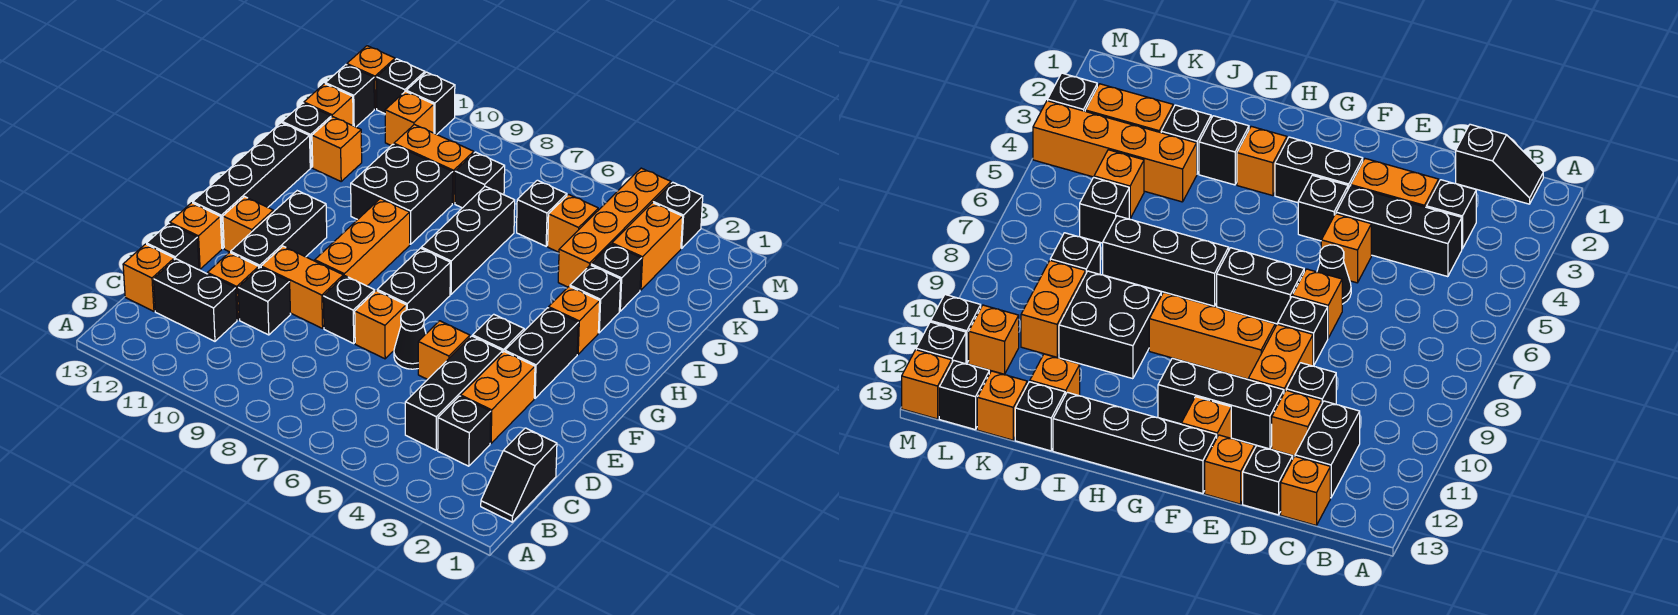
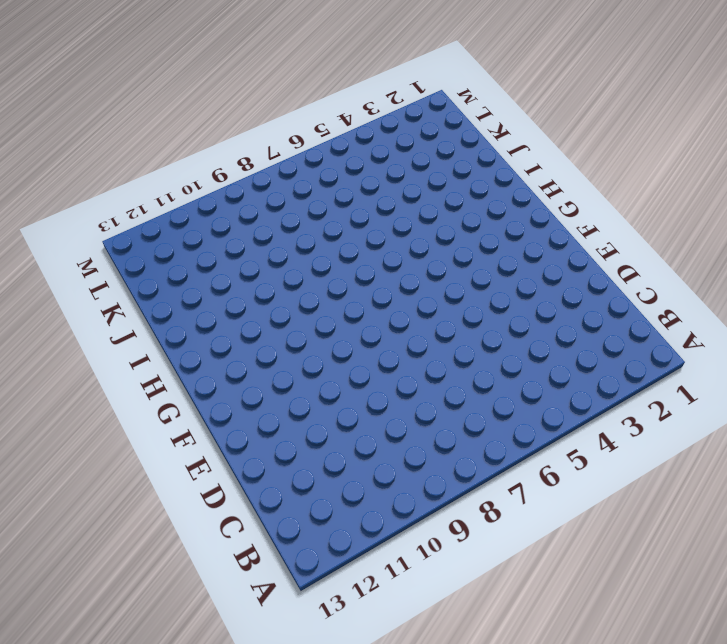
none -> black 1x2 slope [481,428,557,522]
none -> black 1x1 brick [438,396,491,466]
none -> black 1x3 brick [405,336,502,450]
none -> black 1x2 brick [154,259,237,341]

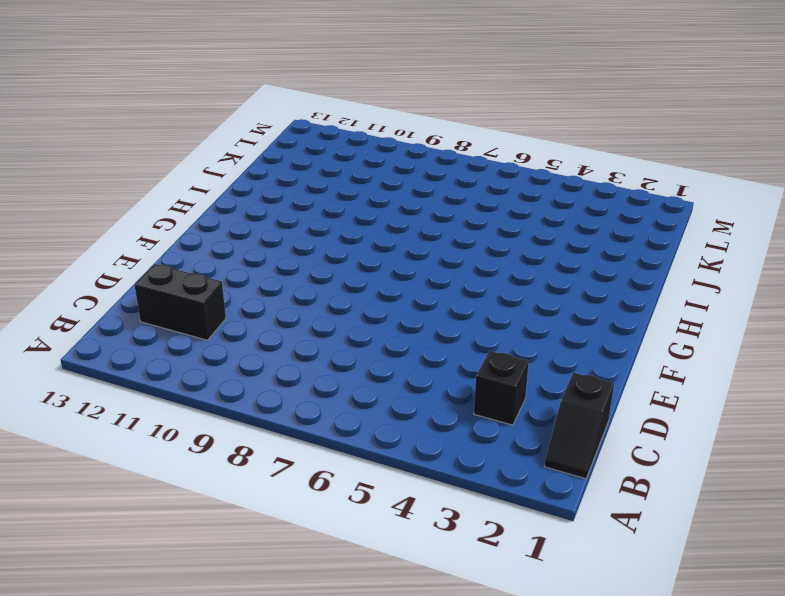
none -> black 1x3 brick [405,336,502,450]
none -> orange 1x1 brick [123,244,174,311]
none -> orange 1x2 brick [461,352,535,443]
none -> black 1x1 brick [238,267,291,335]

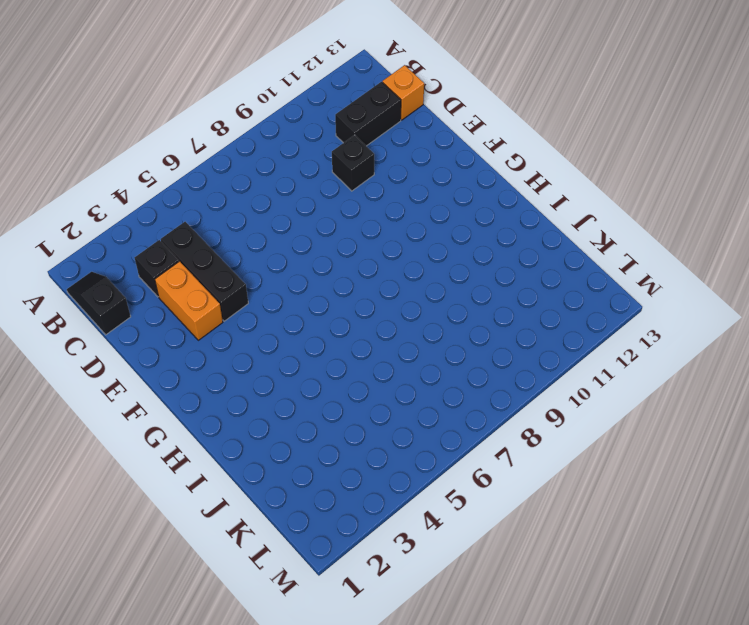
none -> orange 1x1 brick [208,253,259,320]
none -> black 1x1 brick [147,223,199,270]
none -> orange 1x1 brick [418,321,470,379]
none -> black 1x1 cone [394,309,426,369]

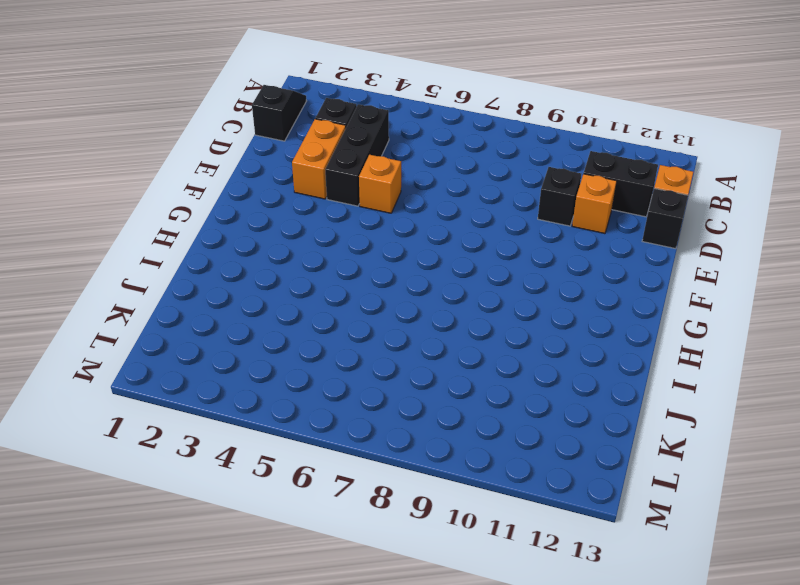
none -> black 1x1 cone [394,309,426,369]
none -> orange 1x1 brick [355,291,406,359]
none -> black 1x1 brick [323,276,375,343]
none -> orange 1x2 brick [261,246,343,328]

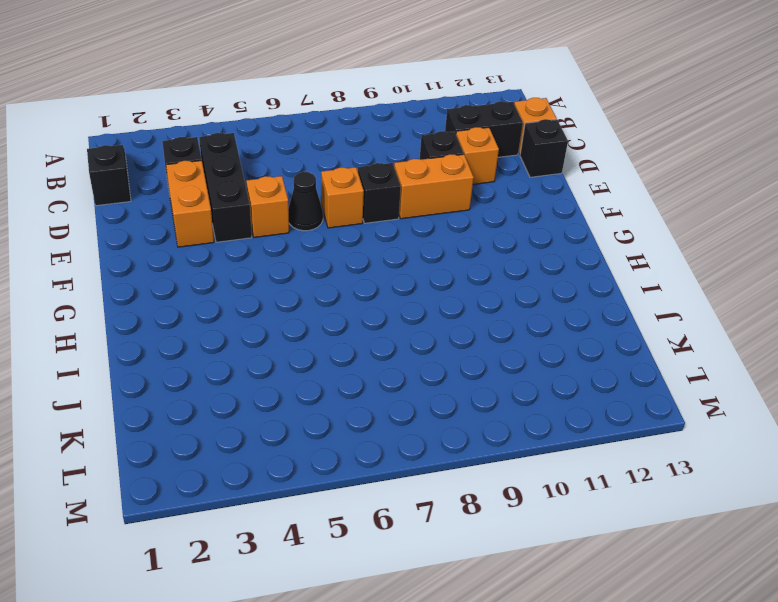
none -> black 1x3 brick [231,191,327,268]
none -> orange 1x1 brick [170,203,222,269]
none -> black 1x2 brick [505,308,578,398]
none -> black 1x1 brick [473,314,524,353]

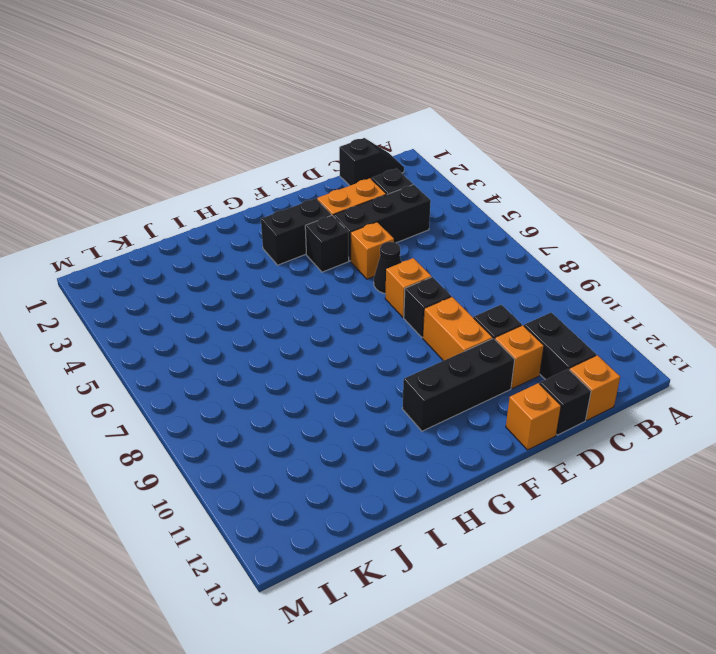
none -> black 1x2 brick [377,248,450,321]
none -> orange 1x3 brick [315,199,410,286]
none -> orange 1x1 brick [223,197,273,252]
none -> black 1x4 brick [193,123,310,249]

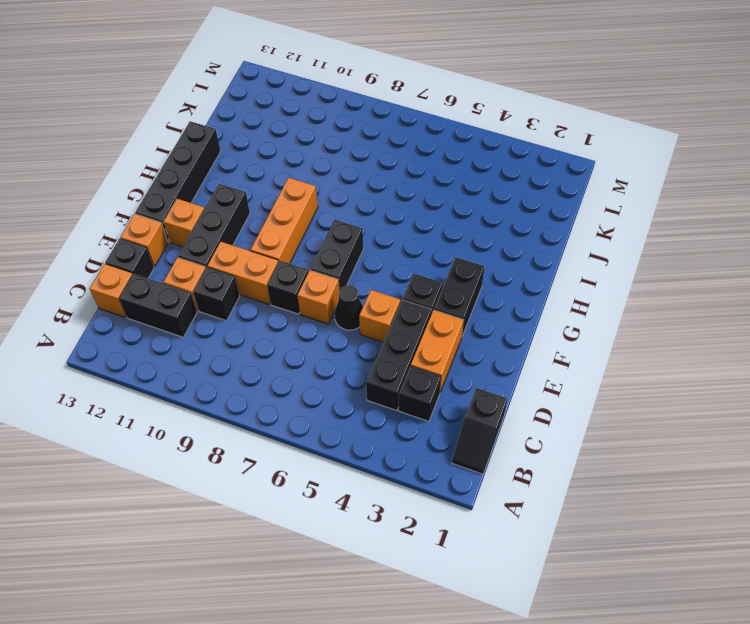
none -> orange 1x1 brick [549,286,600,354]
none -> black 1x3 brick [421,186,515,294]
none -> black 1x1 brick [570,265,621,333]
none -> black 2x2 brick [351,144,453,244]

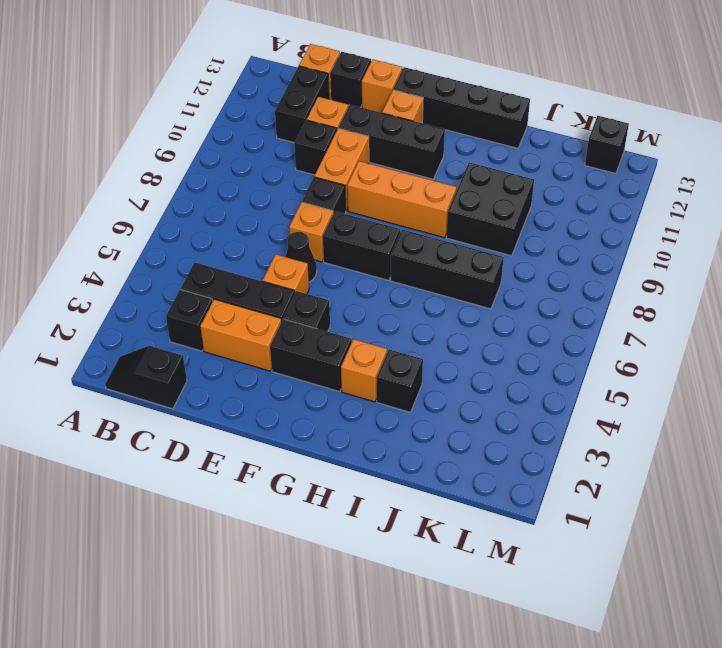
none -> black 1x1 brick [591,244,642,311]
none -> orange 1x4 brick [558,168,671,287]
none -> orange 1x1 brick [312,117,362,181]
none -> black 1x1 brick [282,103,331,167]

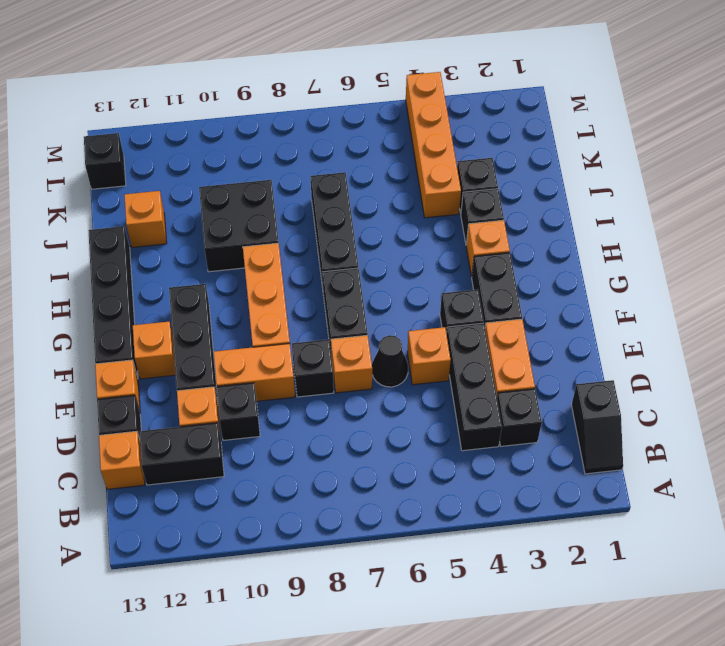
none -> black 1x1 brick [282,103,331,167]
none -> orange 1x2 brick [612,203,683,290]
none -> orange 1x1 brick [548,195,598,252]
none -> black 1x1 brick [517,180,567,246]

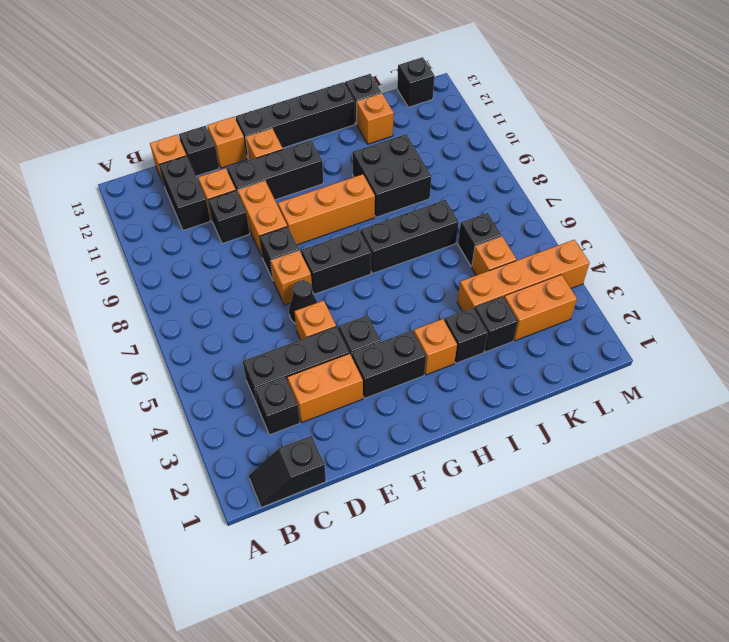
none -> black 1x1 brick [455,152,505,208]
none -> orange 1x2 brick [394,124,474,203]
none -> orange 1x1 brick [304,84,353,126]
none -> orange 1x1 brick [385,91,434,145]

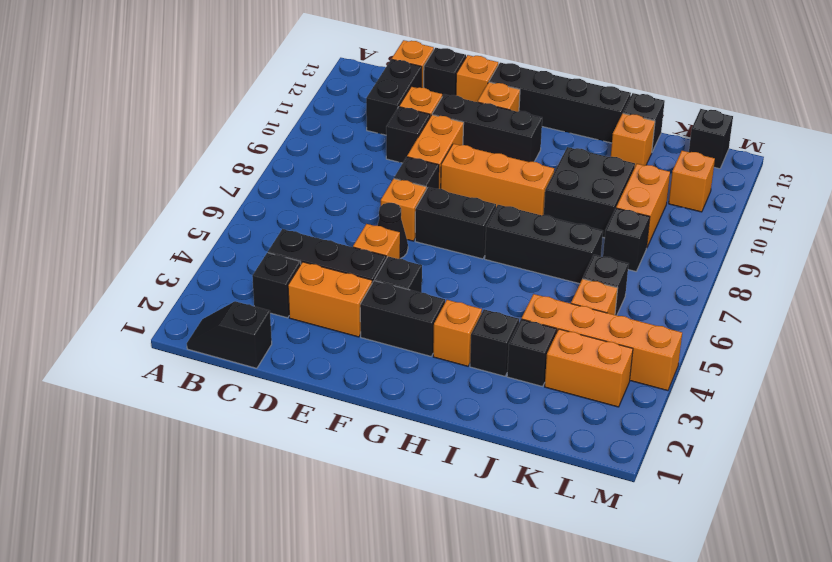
none -> orange 1x1 brick [304,84,353,126]
none -> black 1x1 brick [653,182,703,248]
none -> black 1x1 brick [406,72,455,134]
none -> black 1x1 brick [376,59,425,114]

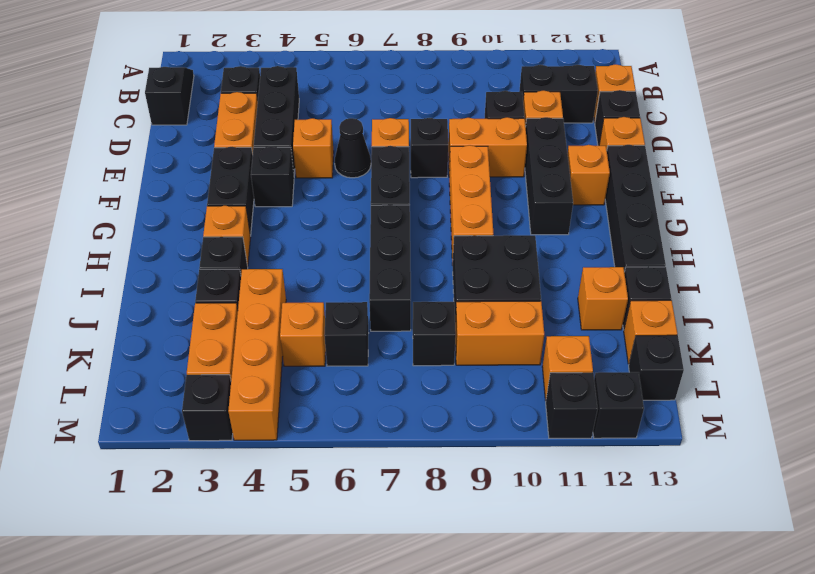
none -> orange 1x1 brick [347,46,395,109]

